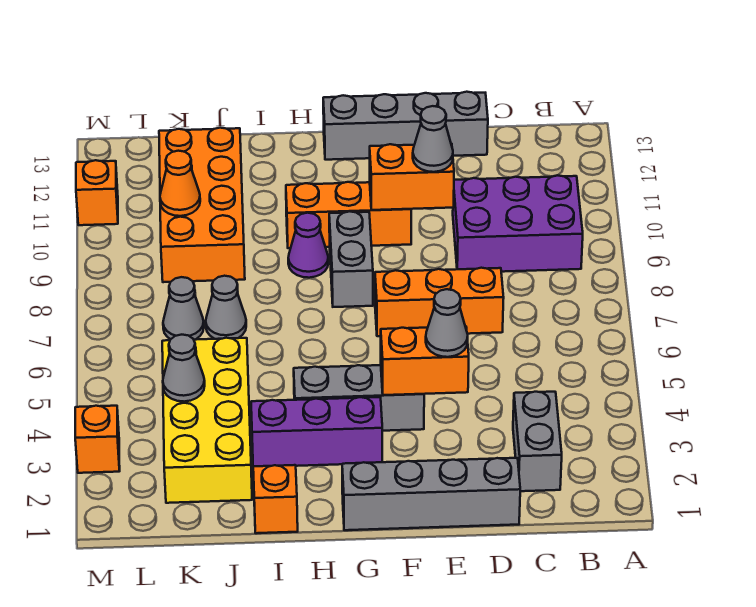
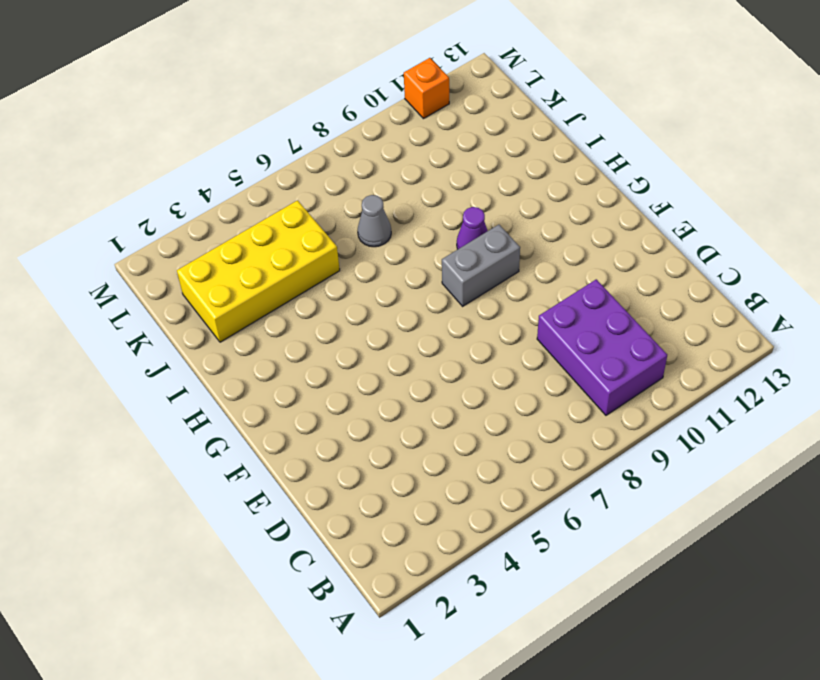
none -> grey 1x2 brick [513,392,562,491]
none -> grey 1x4 brick [342,458,520,530]
none -> orange 1x3 brick [375,268,504,336]

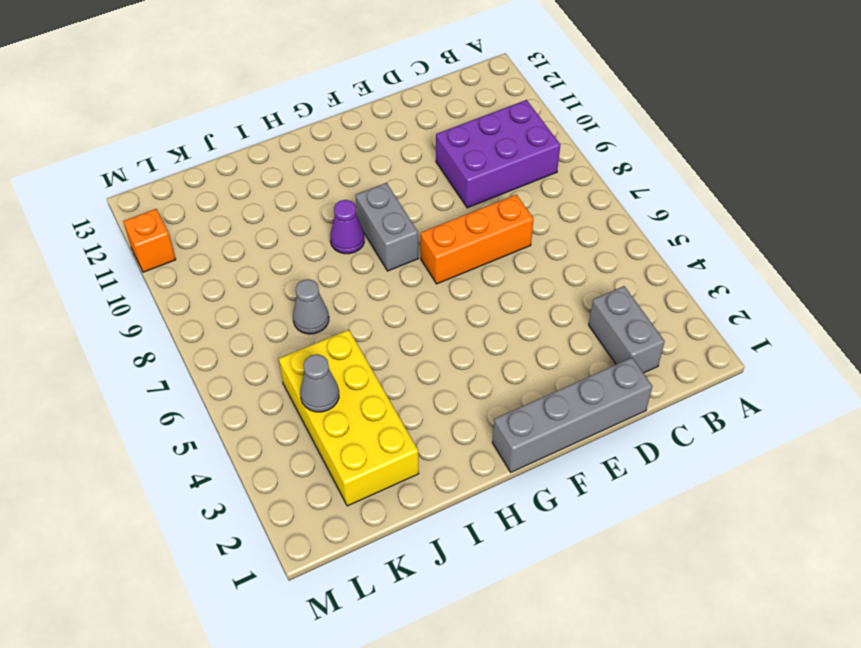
none -> grey 1x4 brick [323,92,488,160]
none -> grey 1x3 brick [294,365,424,431]
none -> orange 1x3 brick [286,182,411,248]

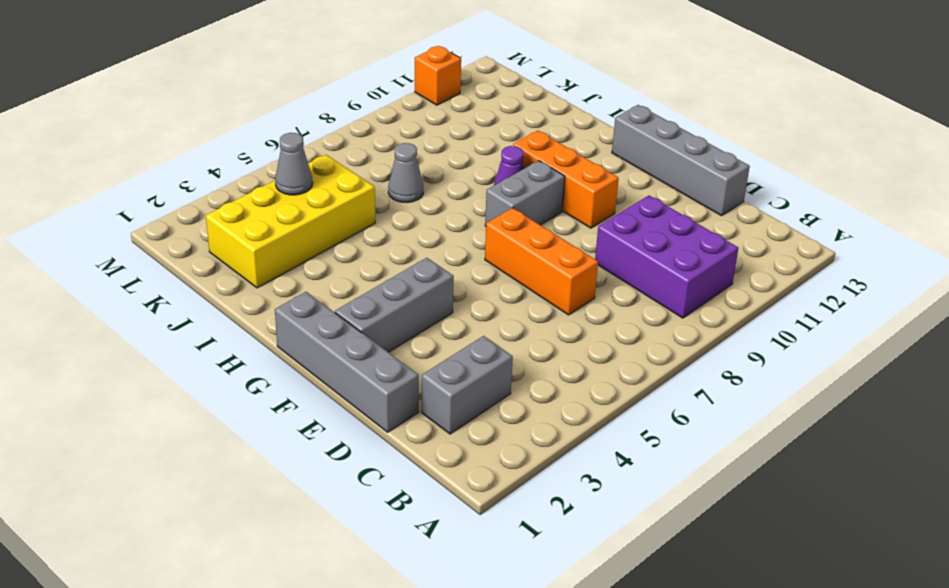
grey 1x3 brick [335,258,454,352] -> grey 1x3 brick turned to [294,365,424,431]
none -> purple 1x3 brick [251,397,382,466]
none -> orange 1x1 brick [253,465,298,533]
none -> orange 2x4 brick [159,128,245,282]

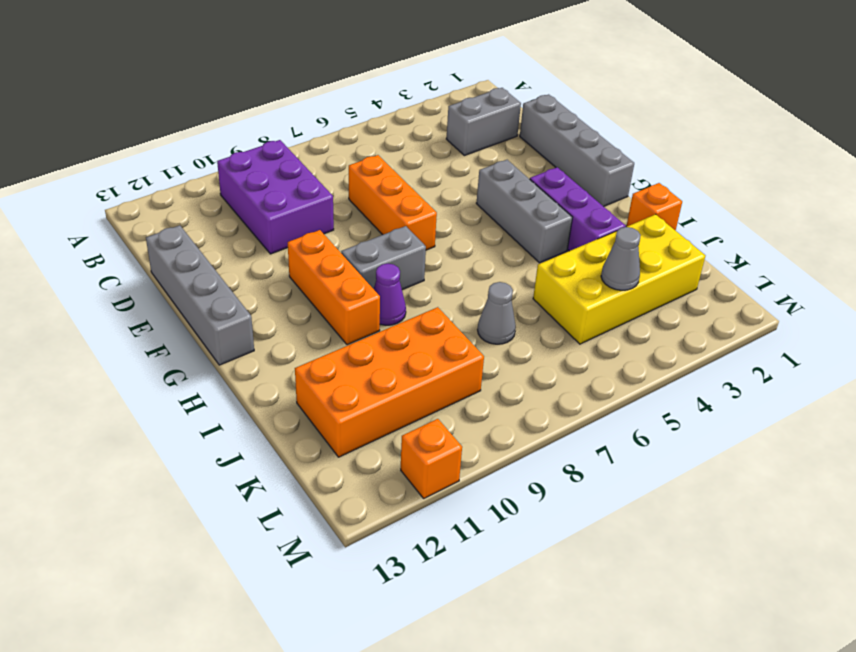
none -> grey 1x1 cone [163,277,204,340]
none -> orange 1x1 brick [75,406,120,473]
none -> orange 1x2 brick [381,326,469,395]

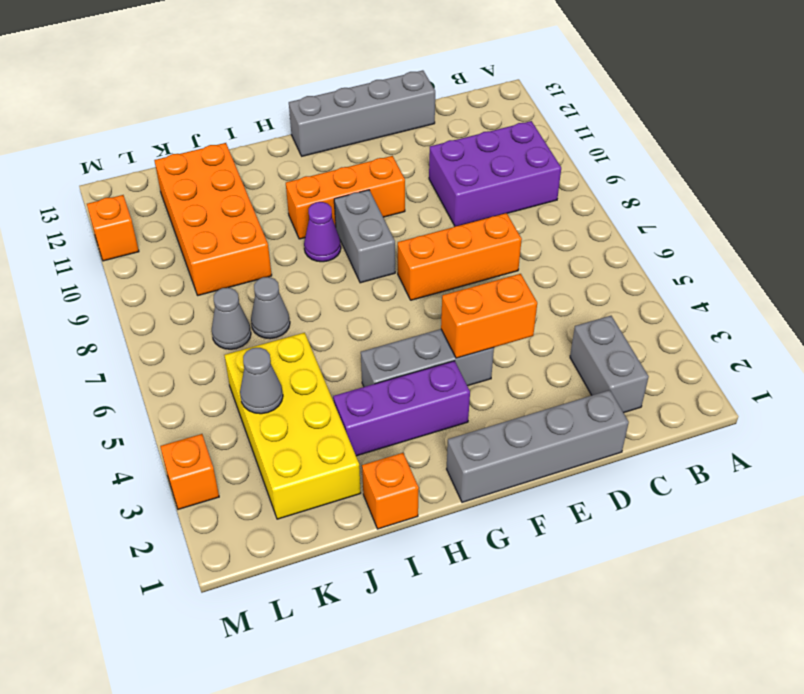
none -> orange 1x2 brick [370,144,454,210]
none -> orange 1x1 cone [160,151,200,216]
none -> grey 1x1 cone [426,289,468,357]

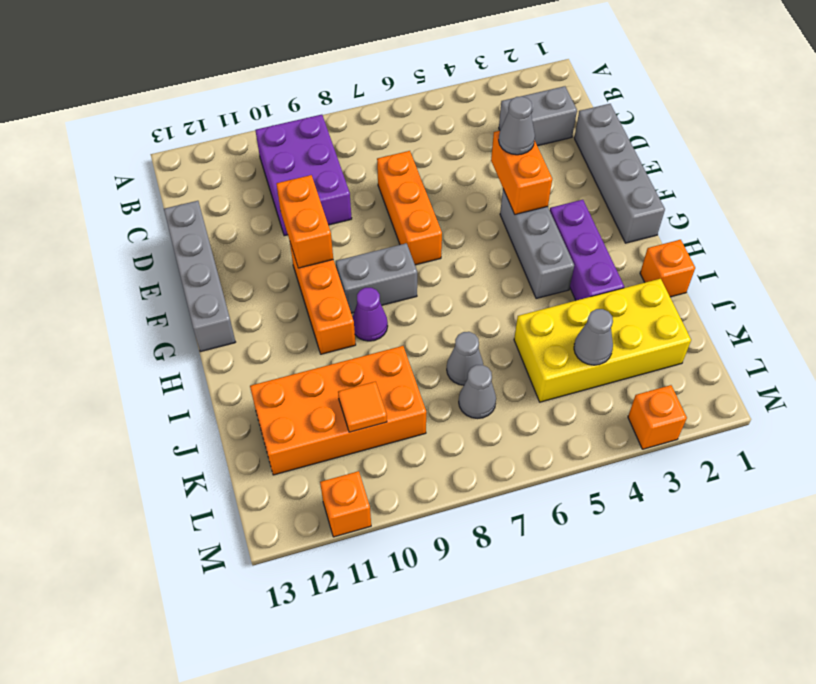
orange 1x1 tile [338,382,387,432] -> orange 1x1 cone [160,151,200,216]
none -> grey 1x1 cone [413,106,453,172]

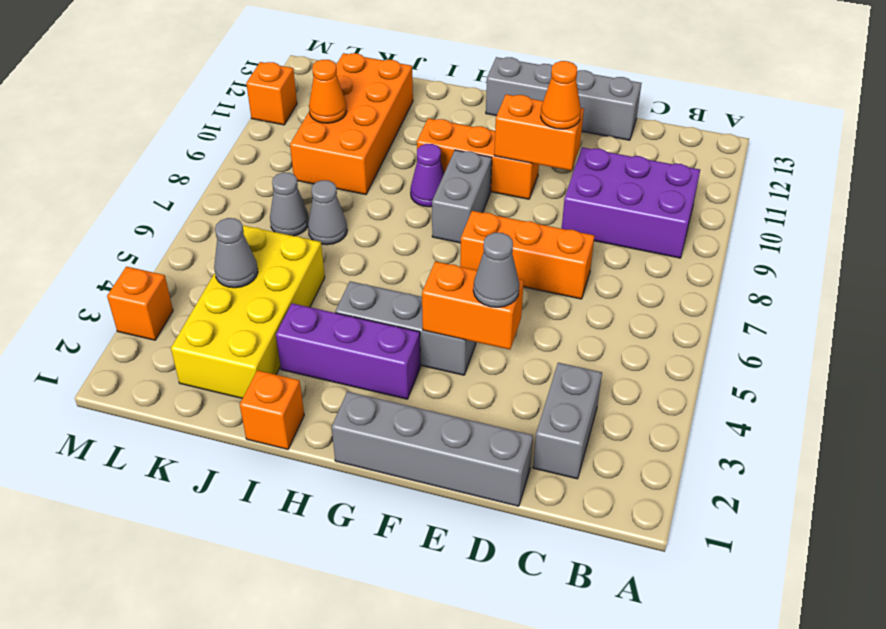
orange 1x1 cone [541,61,581,129] -> grey 1x1 cone [413,106,453,172]

